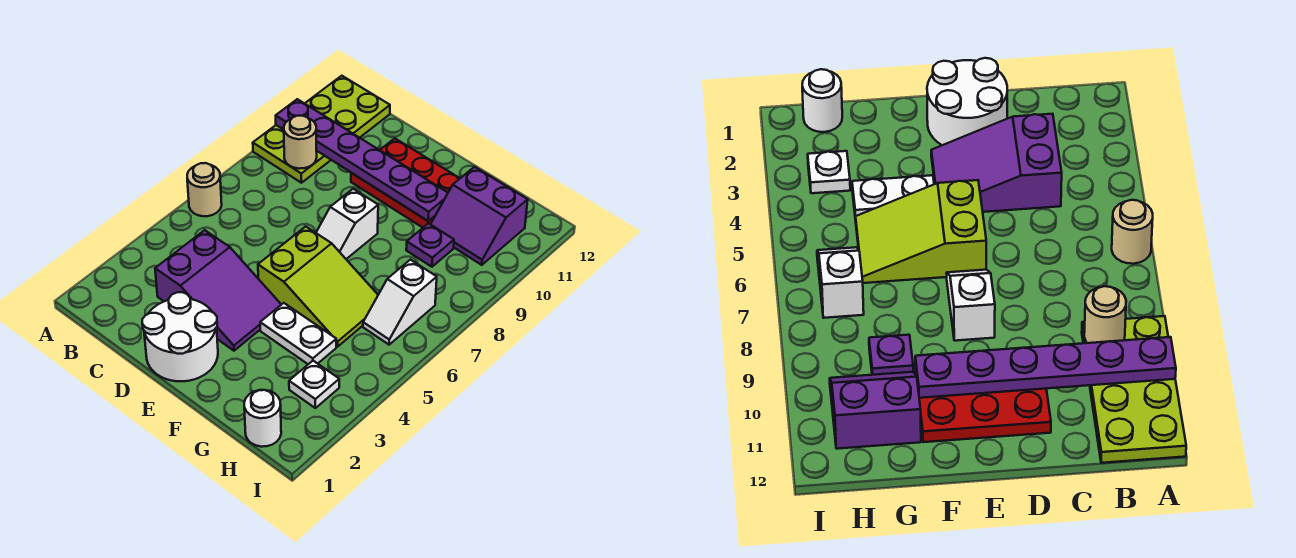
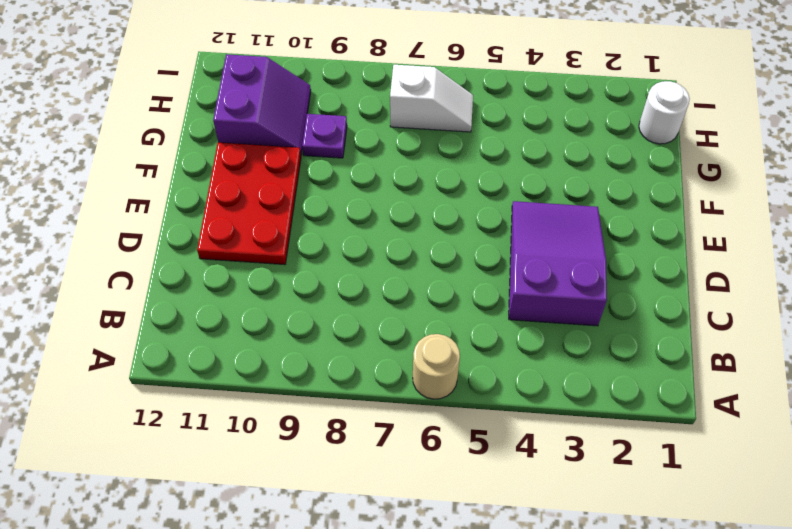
none -> lime 2x4 plate [253,76,390,183]
none -> white 2x2 round brick [142,292,218,381]
none -> lime 2x3 slope [258,226,378,347]

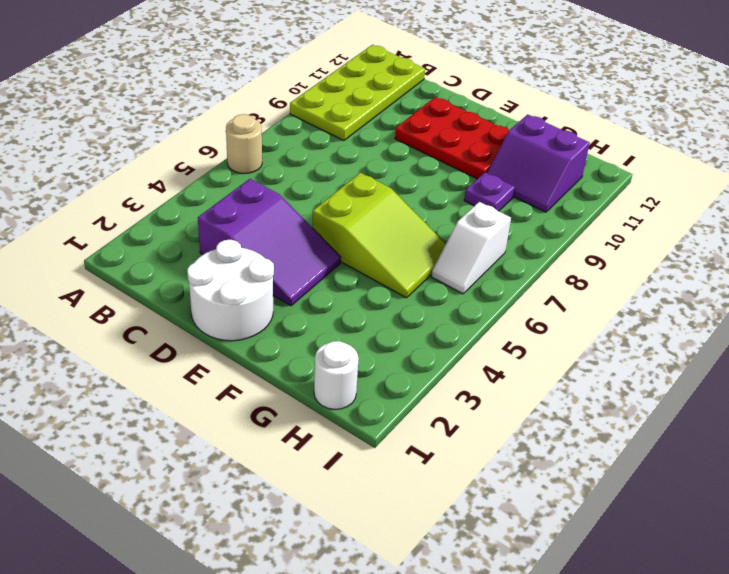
none -> white 1x2 slope [316,189,378,259]
none -> white 1x2 plate [260,303,336,364]
none -> white 1x1 plate [289,361,339,408]

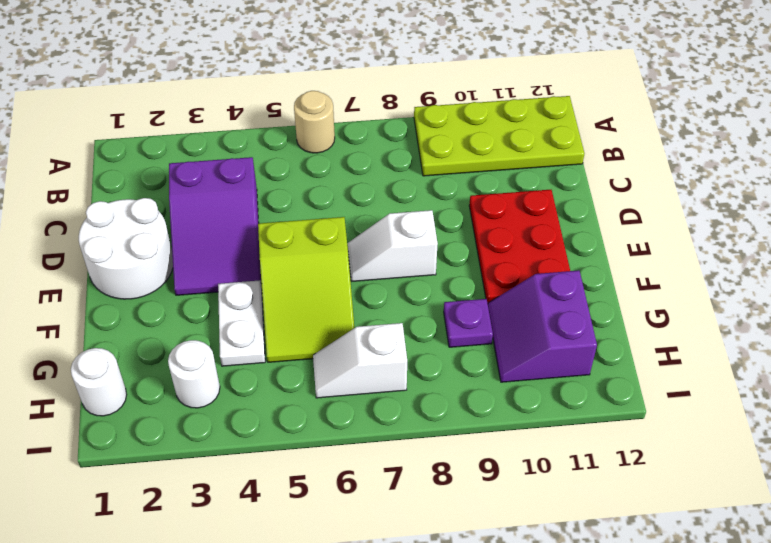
white 1x1 round brick [168,340,220,408] -> white 1x1 plate [289,361,339,408]
none -> purple 1x6 plate [276,99,448,221]
none -> tan 1x1 round brick [284,116,317,169]

